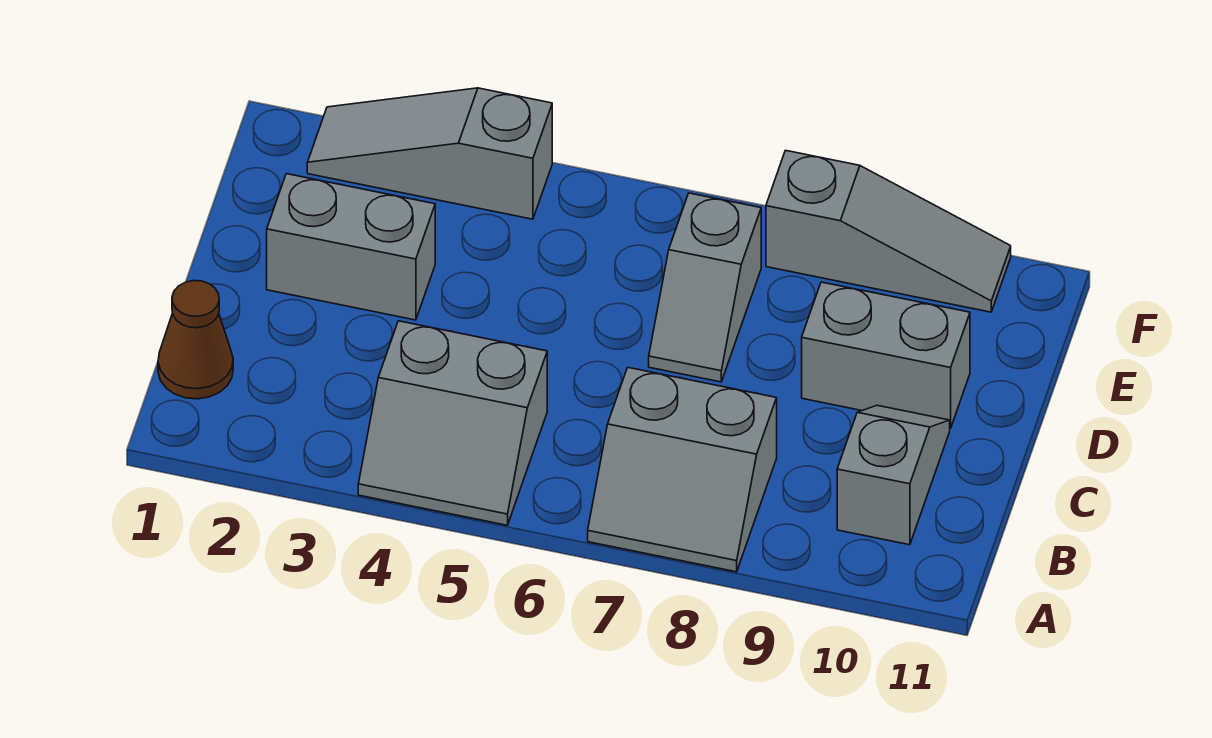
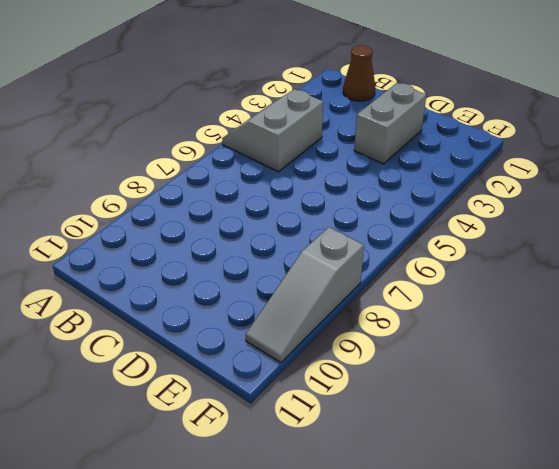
none -> grey 2x2 slope [588,368,777,572]
none -> grey 1x2 slope [837,405,950,545]

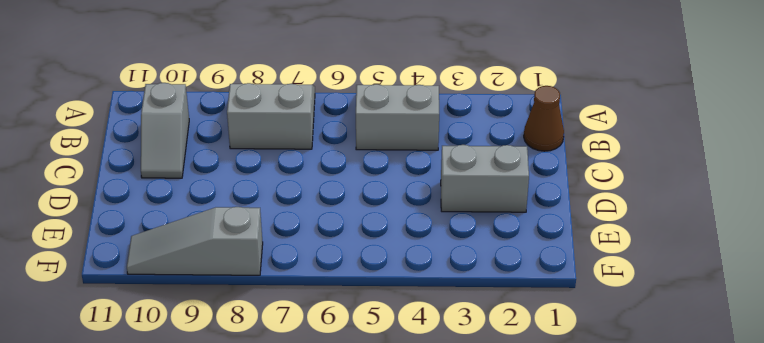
none -> grey 1x2 slope [649,193,761,382]
none -> grey 1x2 brick [802,282,970,428]

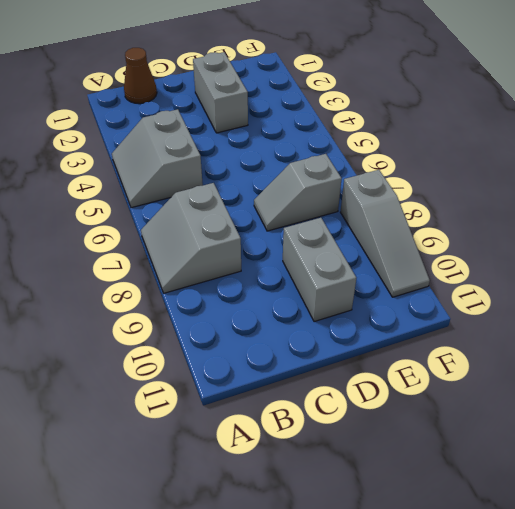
none -> grey 1x2 slope [837,405,950,545]
none -> grey 1x3 slope [307,88,552,219]

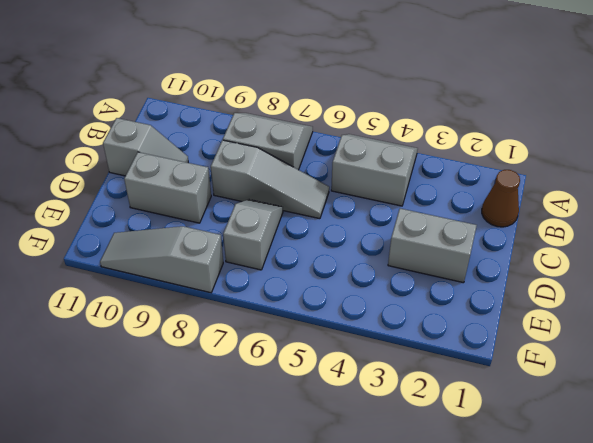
grey 1x3 slope [211,140,329,219] -> grey 1x3 slope moved to [307,88,552,219]
grey 1x2 slope [103,118,188,176] -> grey 1x2 slope turned to [837,405,950,545]

